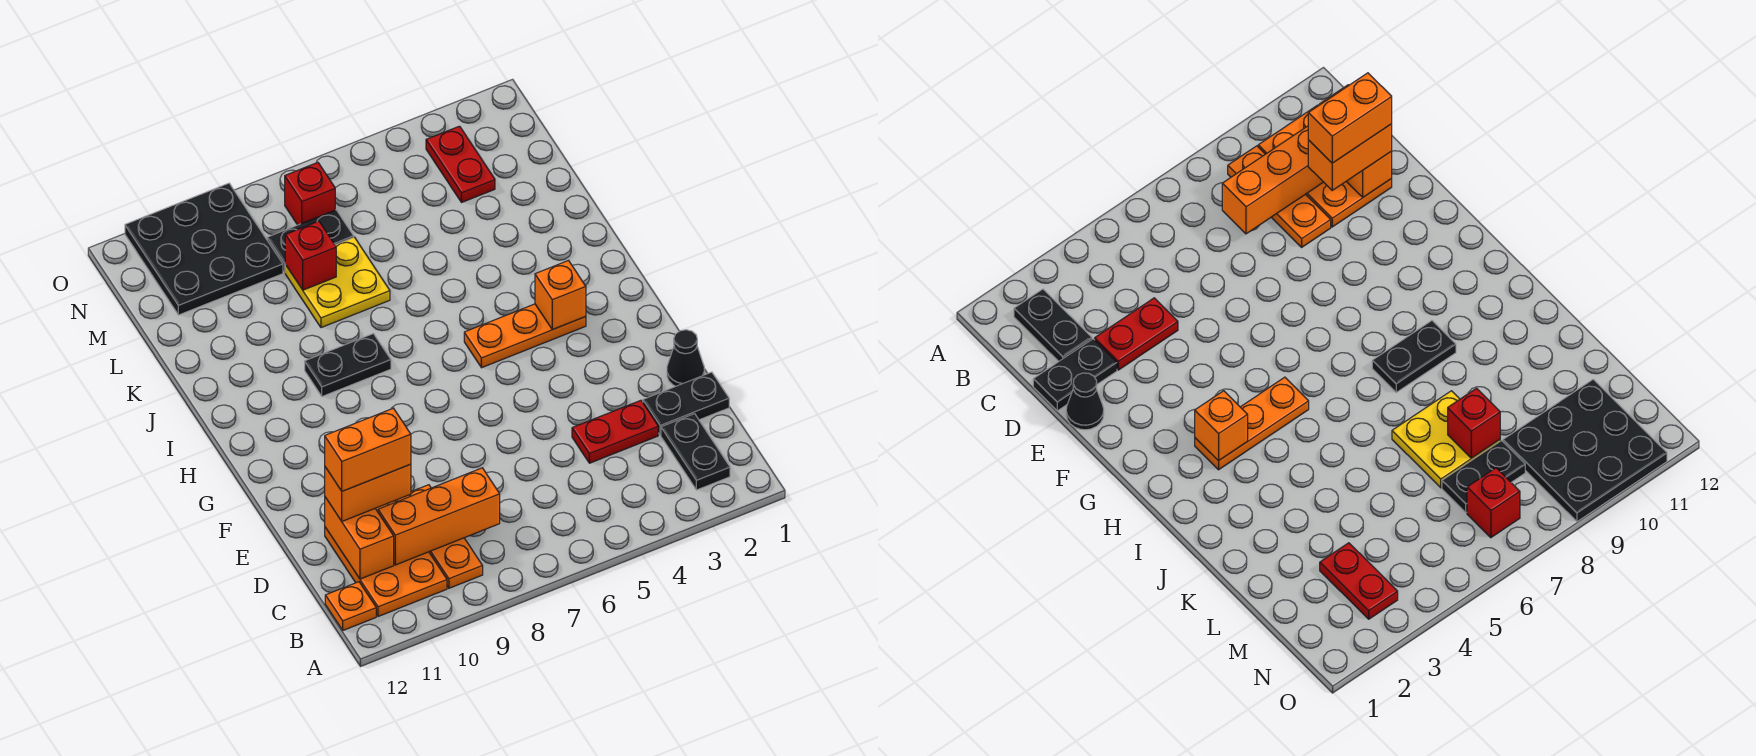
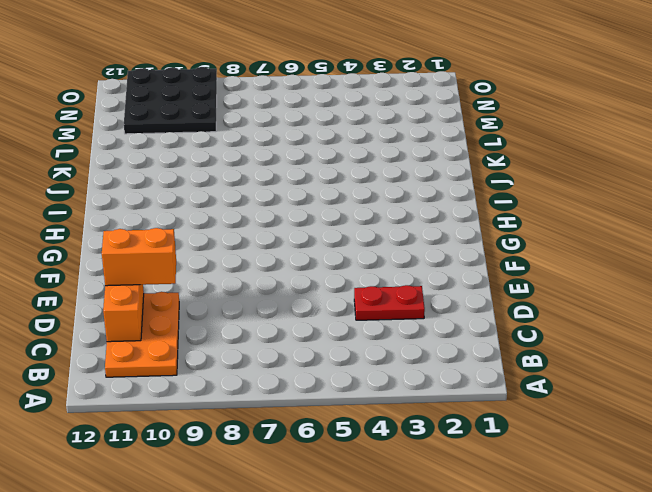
none -> black 1x2 plate [661,414,730,490]
none -> orange 1x3 plate [395,485,483,588]
none -> orange 1x1 plate [325,582,376,630]

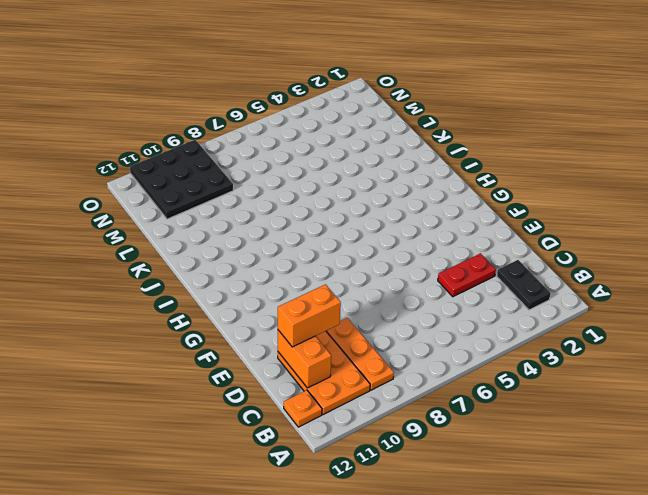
none -> black 1x2 plate [643,372,729,435]
none -> black 1x1 cone [667,330,704,386]
none -> orange 1x3 plate [464,304,586,368]

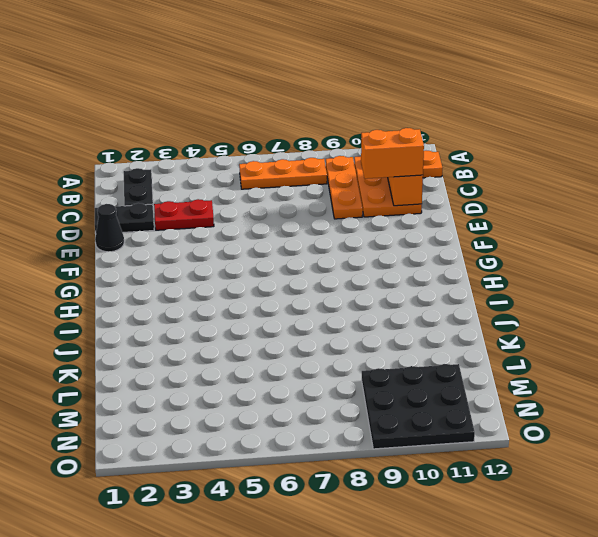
orange 1x3 plate [239,158,327,189] -> orange 1x3 plate moved to [464,304,586,368]
none -> black 1x2 plate [305,334,391,396]
none -> yellow 2x2 plate [285,237,390,328]
none -> red 1x2 plate [426,126,495,203]

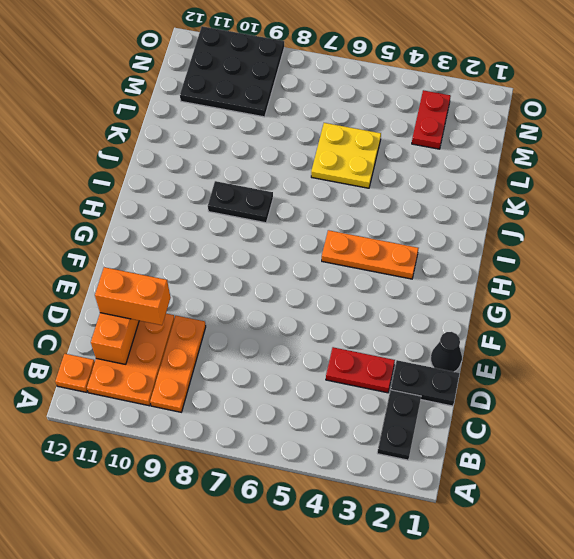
yellow 2x2 plate [311,123,381,188] -> yellow 2x2 plate moved to [285,237,390,328]
none -> black 1x2 plate [267,210,354,273]
none -> red 1x1 brick [285,163,335,225]
none -> orange 1x3 brick [378,468,500,565]

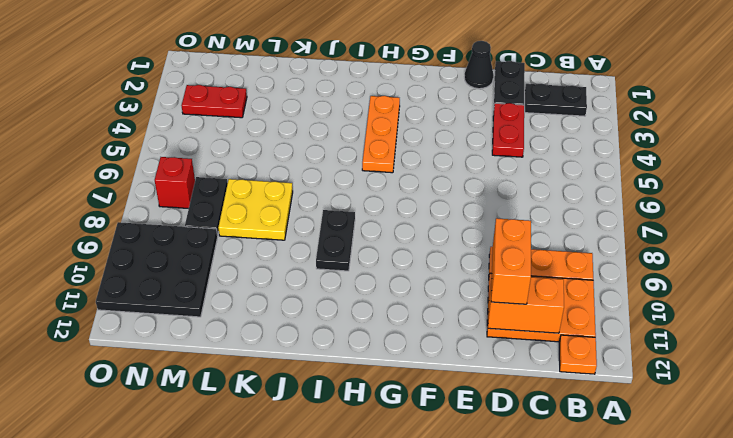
none -> orange 1x3 brick [378,468,500,565]
none -> orange 1x1 brick [535,261,586,330]
none -> red 1x1 brick [285,221,336,290]

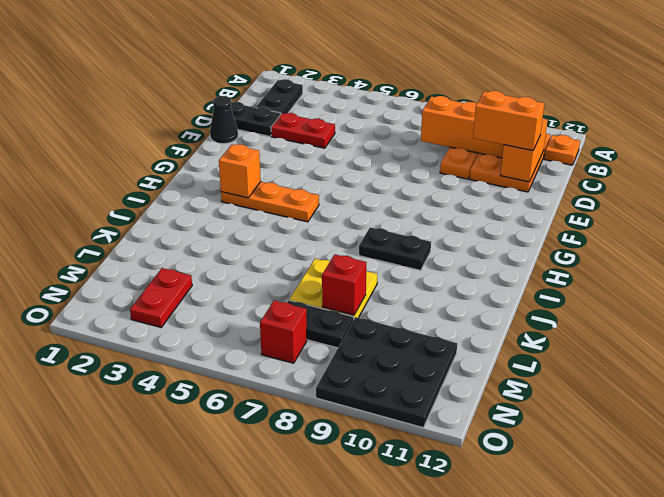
none -> orange 1x2 brick [325,408,411,491]

